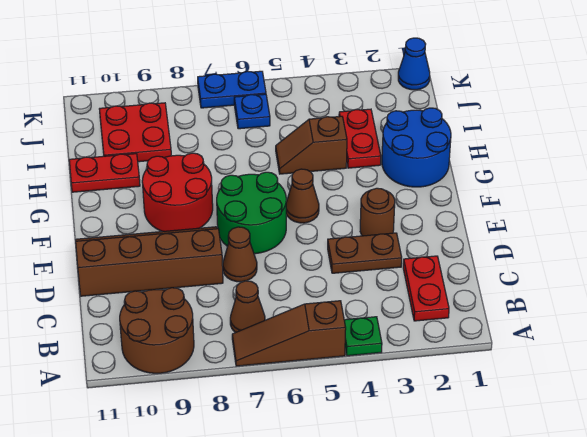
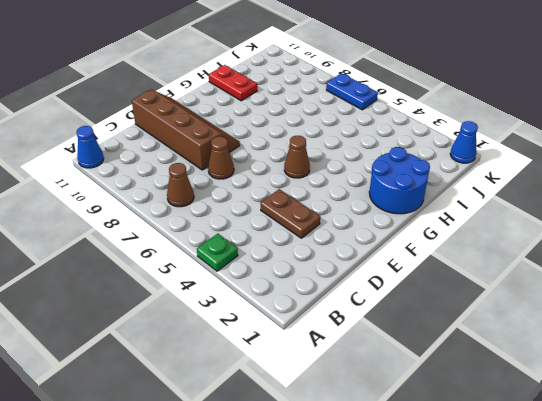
blue 1x1 cone [76,126,104,168] -> none
none -> brown 1x3 slope [232,301,346,366]
none -> brown 2x2 round brick [120,288,194,373]
none -> red 1x2 plate [403,256,449,321]

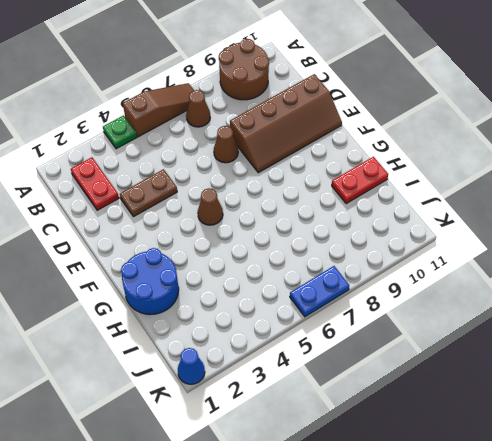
none -> brown 1x1 round brick [360,188,395,236]
none -> green 2x2 round brick [217,172,286,254]
none -> red 2x2 round brick [142,153,213,232]

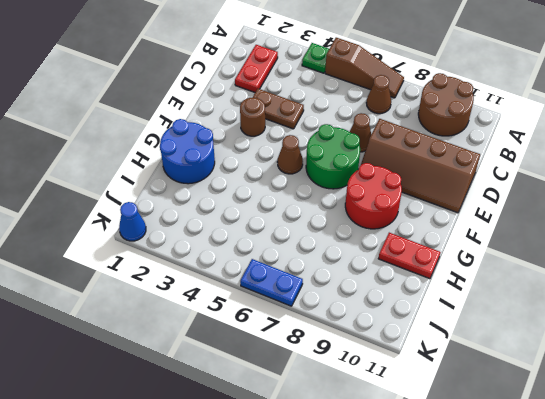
none -> red 1x2 plate [339,109,381,168]
none -> brown 1x2 slope [276,116,347,174]
none -> red 2x2 plate [99,103,171,162]

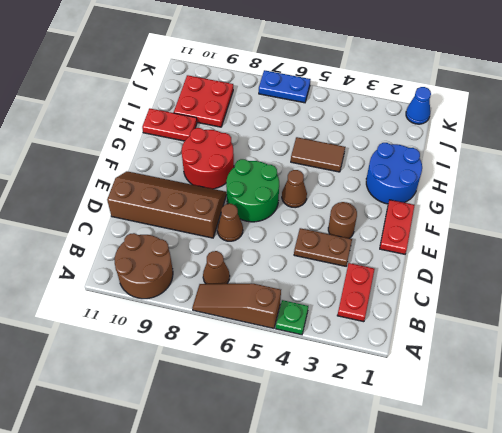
red 1x2 plate [380,200,415,254] -> red 1x2 plate moved to [339,109,381,168]
brown 1x2 tile [291,137,345,172] -> brown 1x2 slope [276,116,347,174]
none -> blue 1x1 plate [234,94,270,129]

